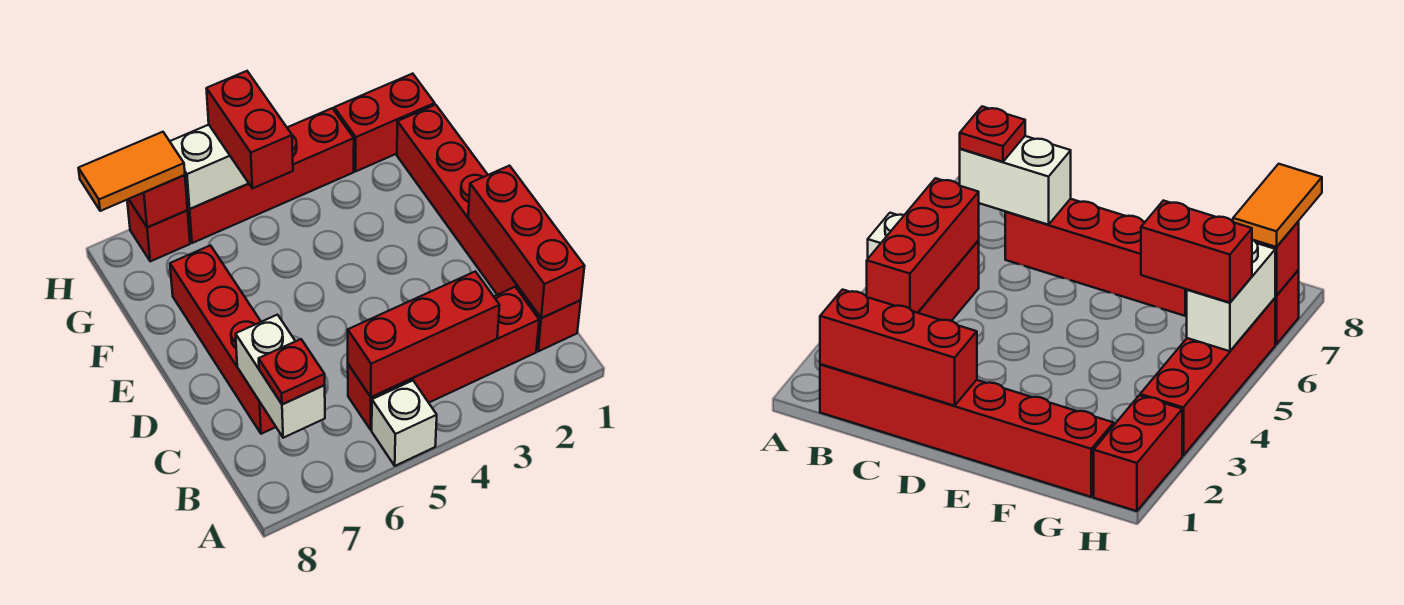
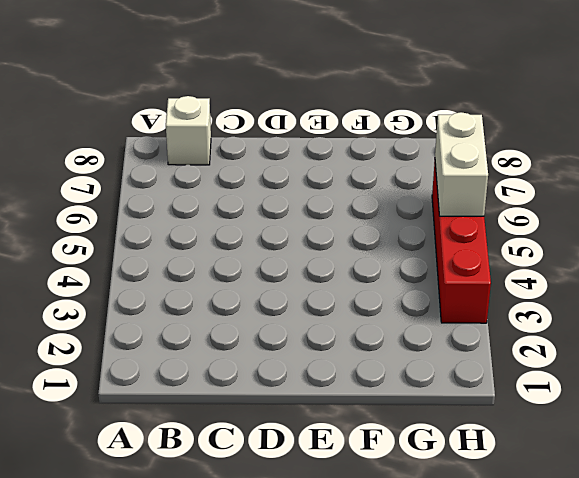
white 1x1 brick [166,96,211,165] -> white 1x1 brick moved to [372,381,437,466]
none -> red 1x6 brick [397,105,581,351]
none -> red 1x4 brick [348,287,539,430]
none -> red 1x4 brick [170,245,276,434]

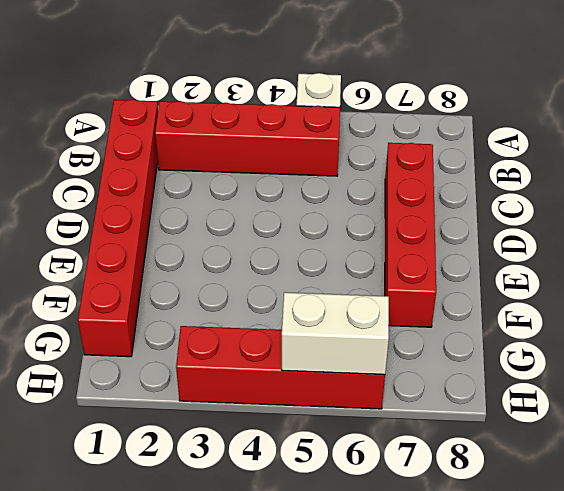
none -> red 1x2 brick [334,74,435,171]
none -> red 1x1 brick [127,199,190,261]
none -> red 1x3 brick [468,166,585,318]

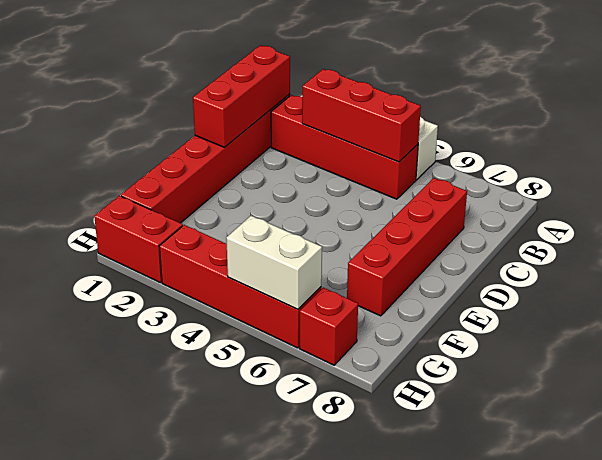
none -> white 1x2 brick [236,315,325,438]
none -> red 1x1 brick [129,175,188,228]
none -> red 1x1 plate [259,339,325,404]

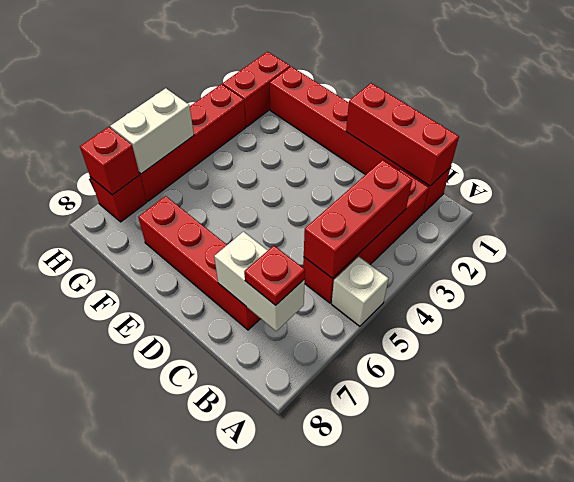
none -> red 1x2 brick [206,71,293,188]
none -> orange 1x2 tile [79,132,185,211]

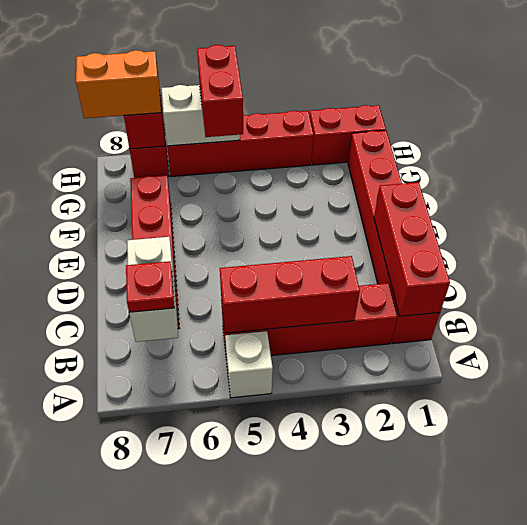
orange 1x2 brick [76,50,161,118] -> orange 1x2 tile [79,132,185,211]

